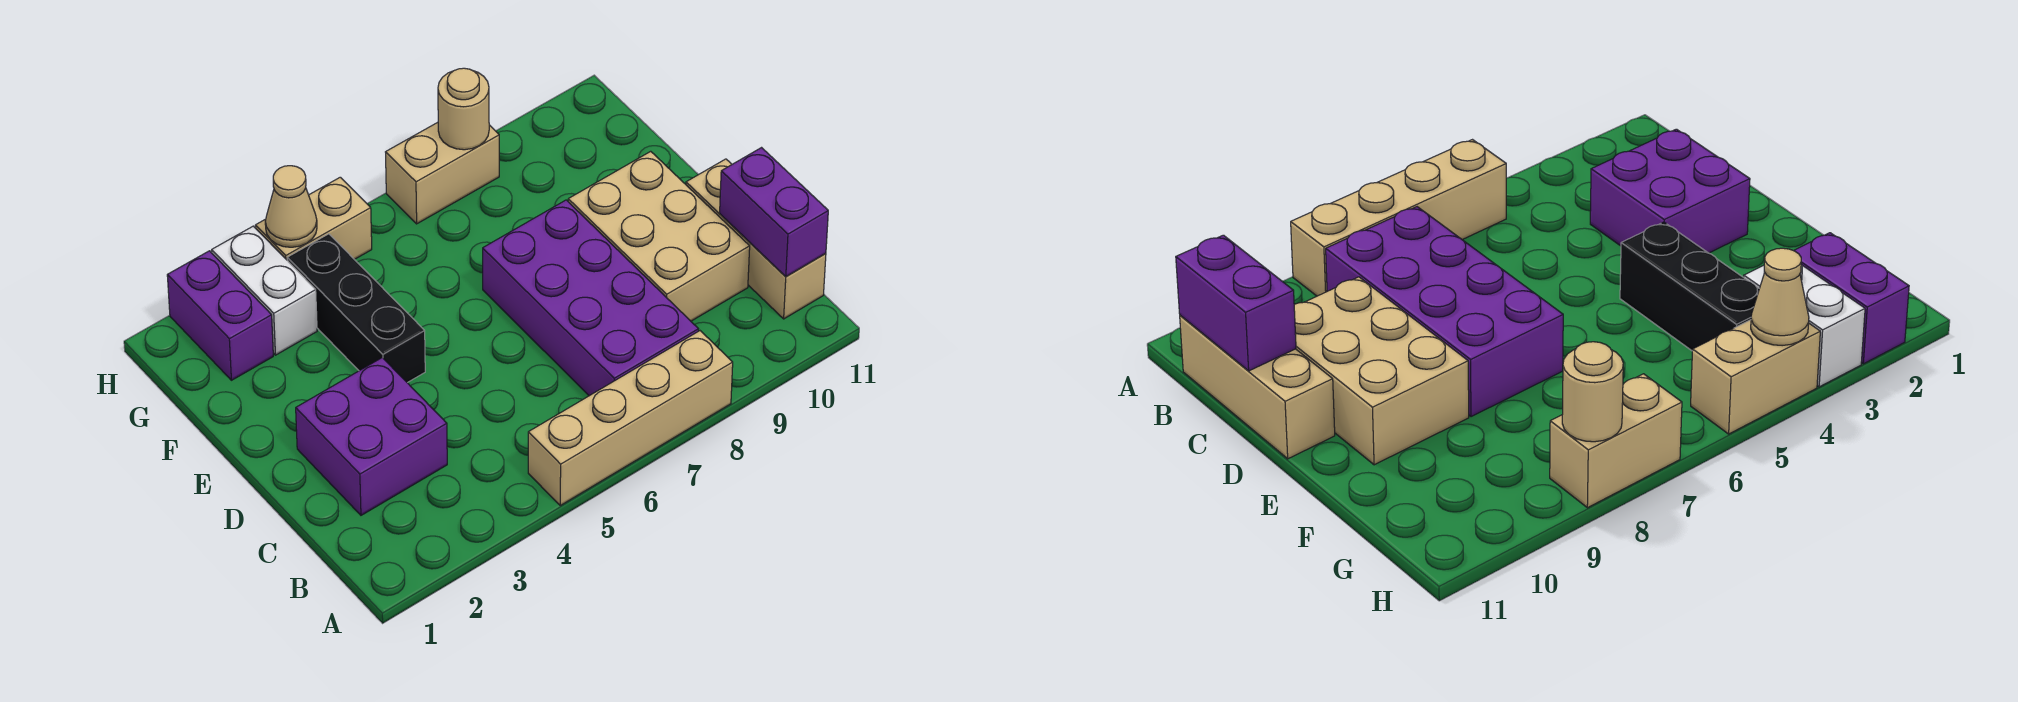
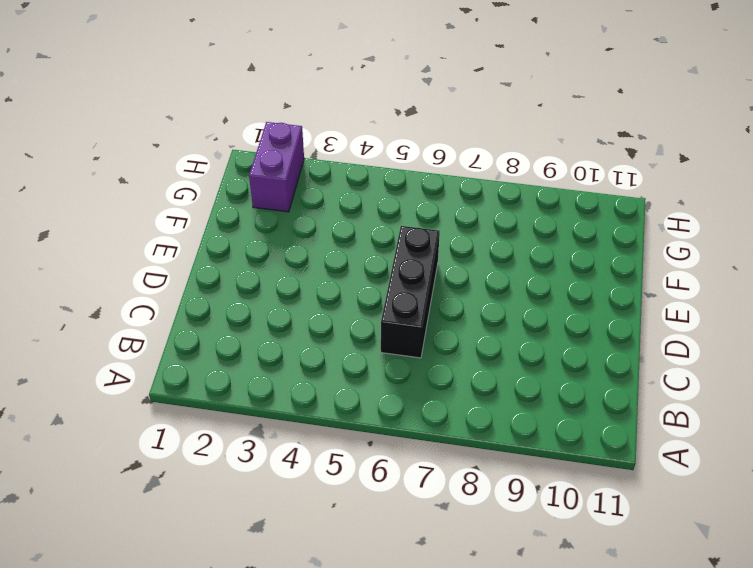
black 1x3 brick [381,226,440,358] -> black 1x3 brick moved to [287,234,425,383]
none -> tan 1x4 brick [528,331,733,505]
none -> purple 2x4 brick [483,200,698,396]
none -> tan 1x3 brick [686,159,826,319]

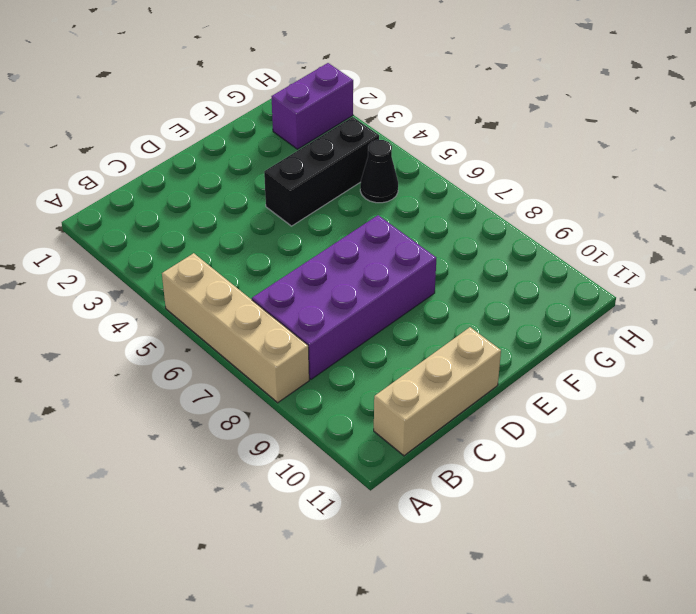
black 1x1 cone [360,140,398,203] -> none
none -> purple 2x2 brick [296,358,447,515]
none -> tan 2x3 brick [568,151,750,321]
none -> white 1x2 brick [212,226,317,355]

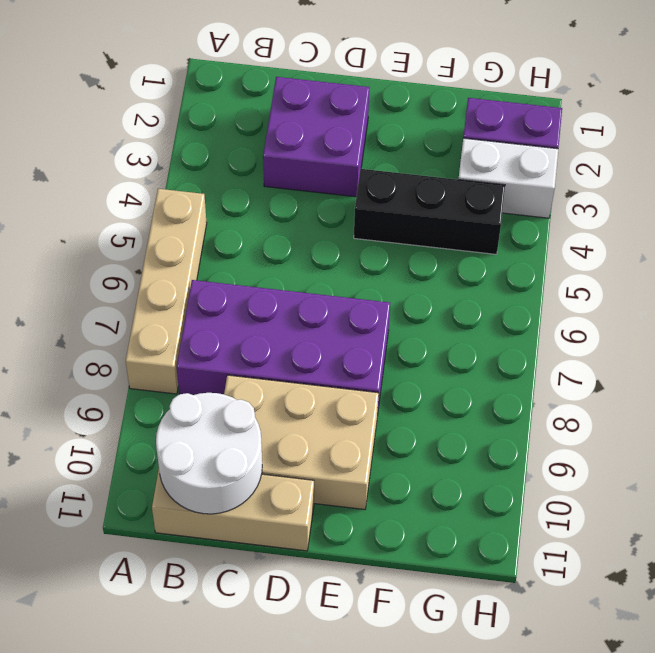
white 2x2 round brick [156,393,262,514] -> purple 1x2 brick [720,148,828,277]
none -> tan 1x2 brick [256,177,372,260]
none -> tan 1x2 brick [386,122,499,224]
none -> tan 1x1 cone [265,166,317,247]

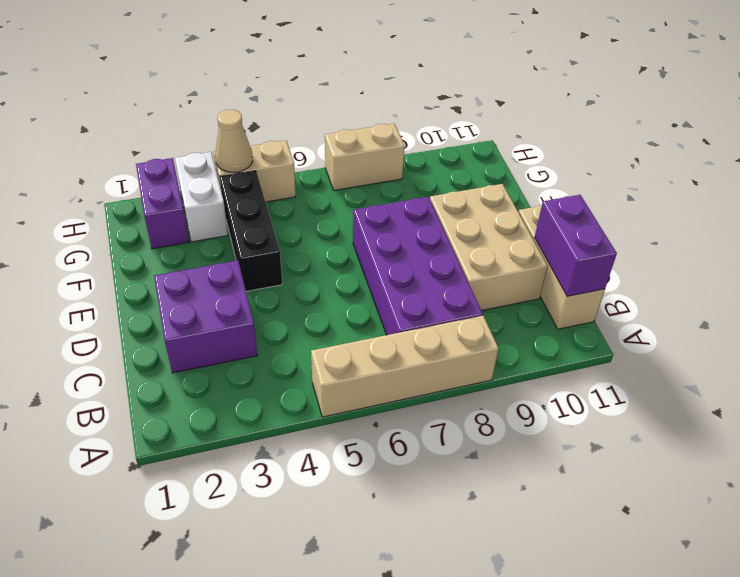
none -> tan 1x1 round brick [438,68,489,150]

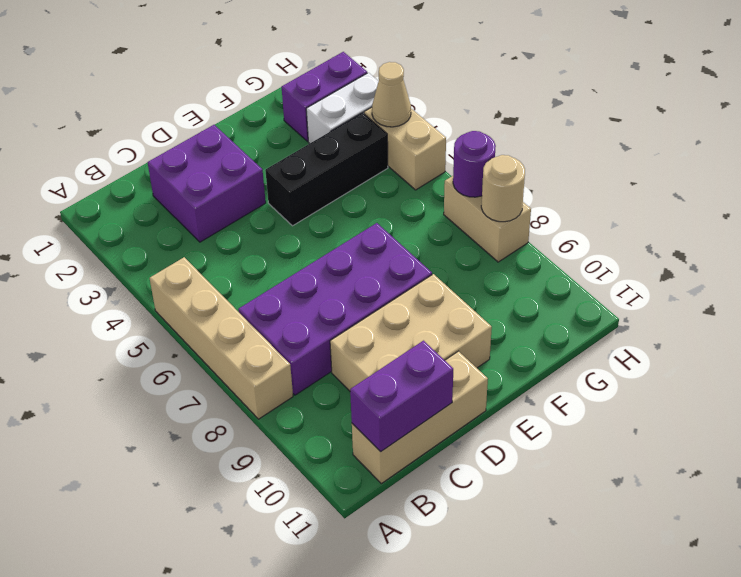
purple 1x1 round brick [453,131,496,197] -> none

